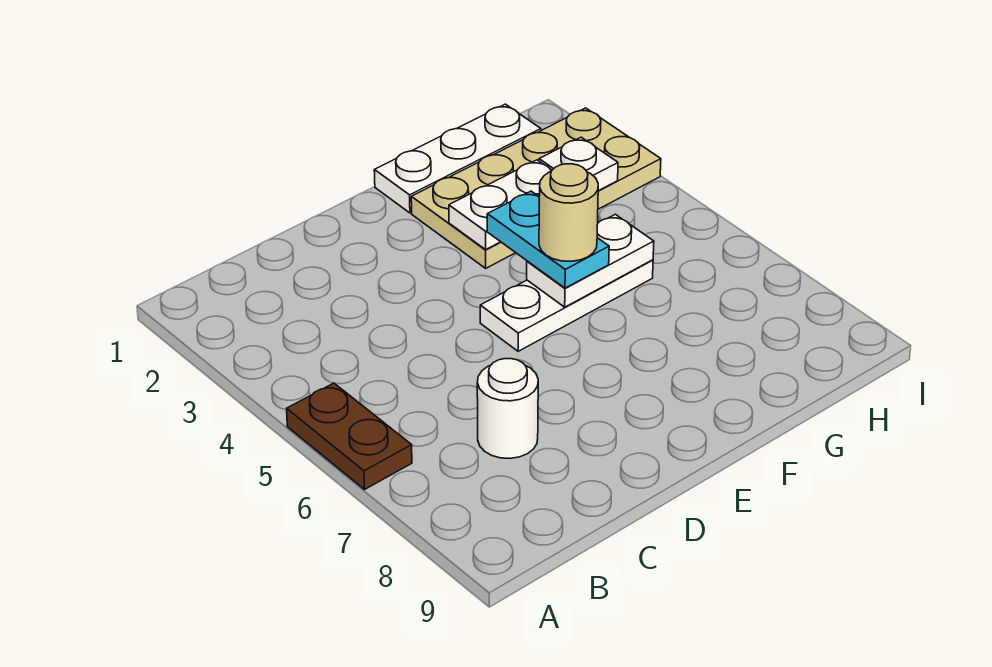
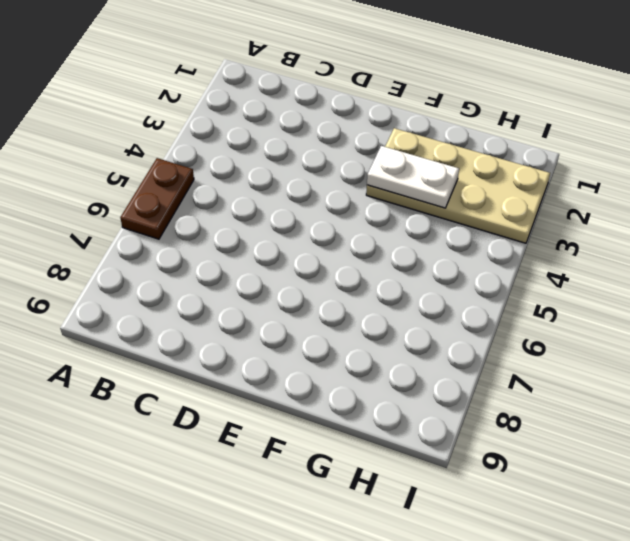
none -> white 1x1 round brick [477,359,538,458]
none -> white 1x3 plate [480,260,653,351]

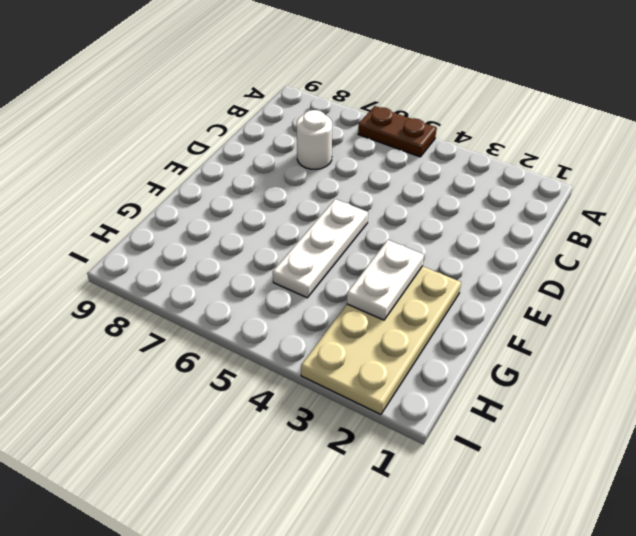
none -> white 1x3 plate [374,104,541,213]
none -> white 1x2 plate [527,214,654,307]

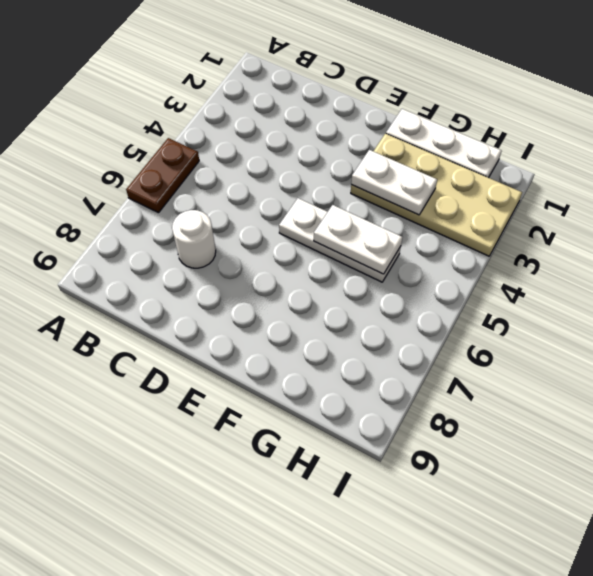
none -> white 1x1 plate [539,137,618,191]
none -> cyan 1x2 plate [487,191,609,288]

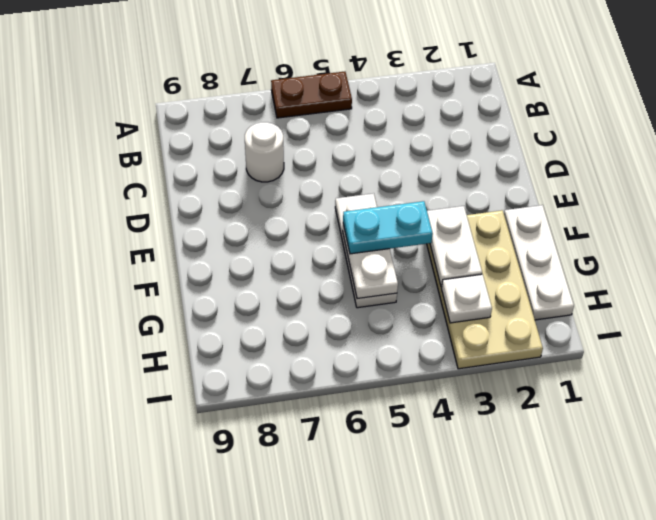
none -> tan 1x1 round brick [539,164,598,261]

